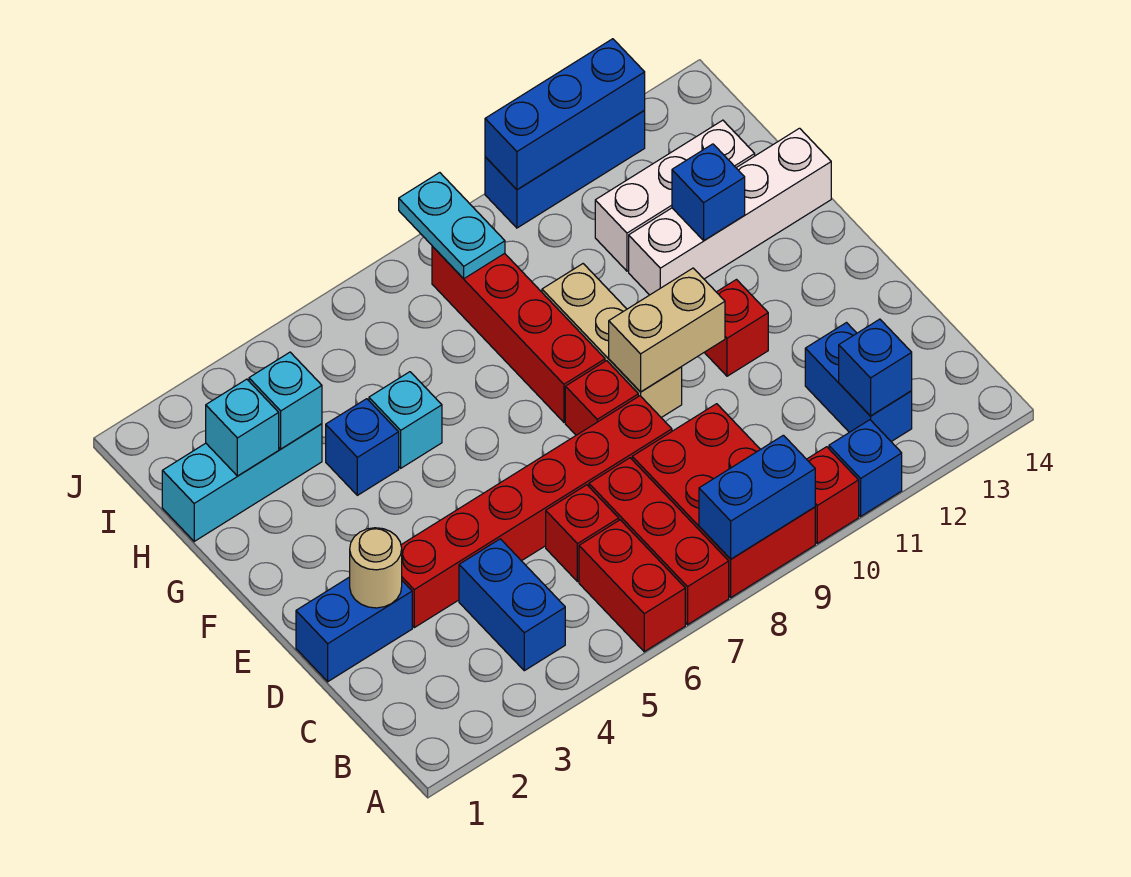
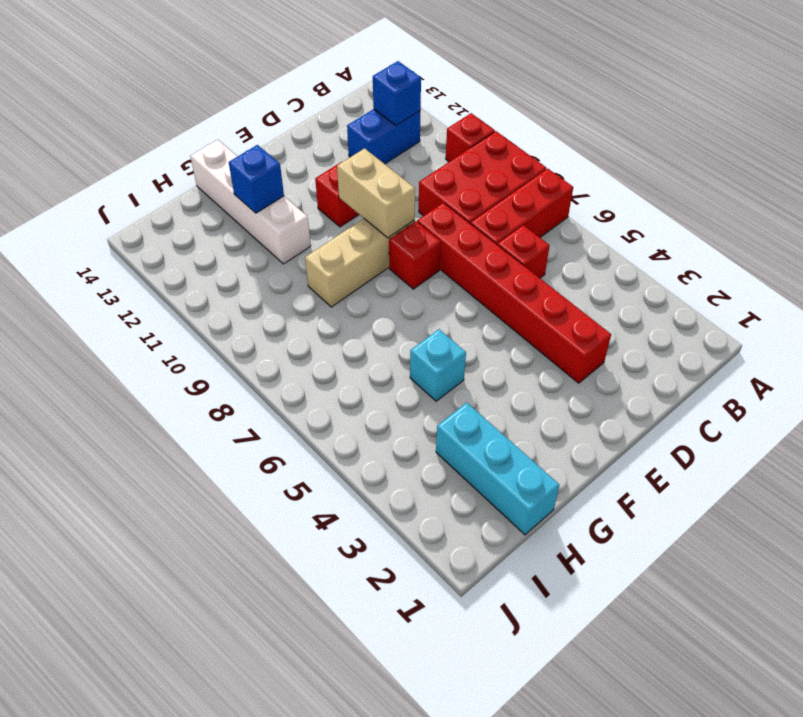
none -> red 1x2 brick [579,520,685,652]
none -> blue 1x1 brick [829,420,902,516]
none -> blue 1x2 brick [459,539,565,671]

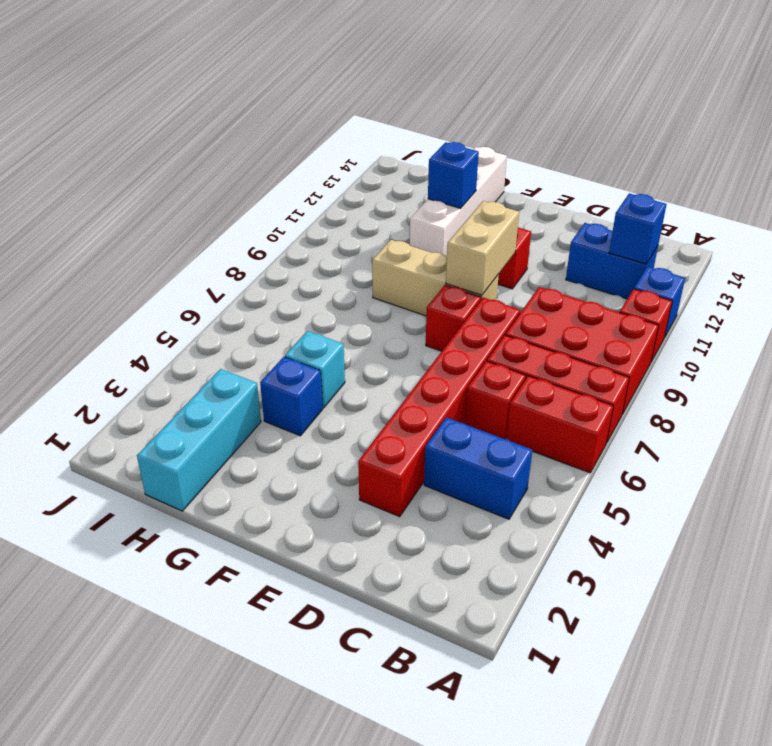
none -> blue 1x2 brick [296,577,412,682]
none -> red 1x4 brick [432,246,605,422]
none -> white 1x3 brick [595,120,755,271]

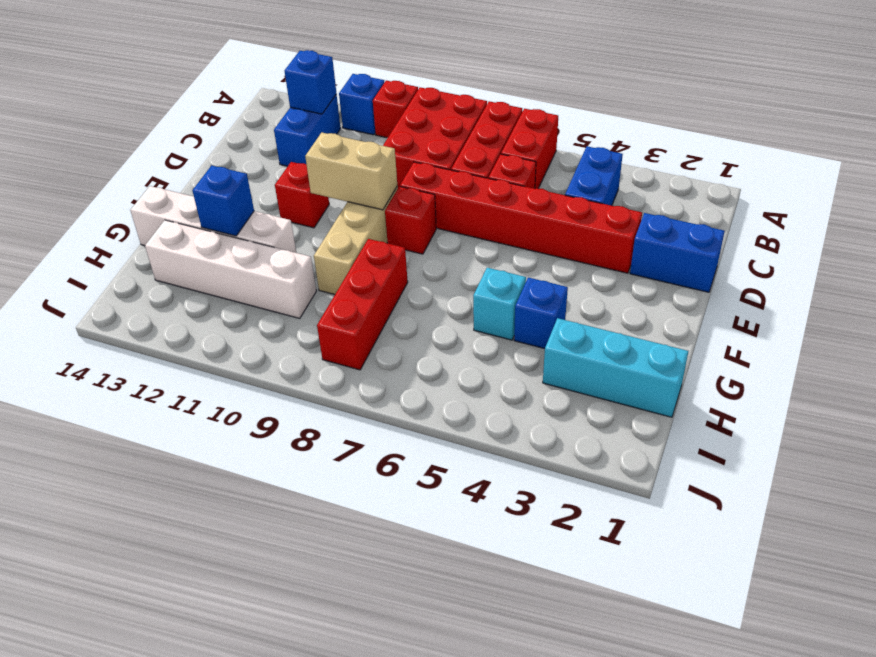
red 1x3 brick [317,239,408,370] -> red 1x4 brick [432,246,605,422]
white 1x4 brick [145,220,316,318] -> white 1x3 brick [595,120,755,271]
none -> blue 1x3 brick [485,111,645,228]
none -> blue 1x2 brick [699,435,815,559]
none -> tan 1x1 round brick [350,528,402,608]

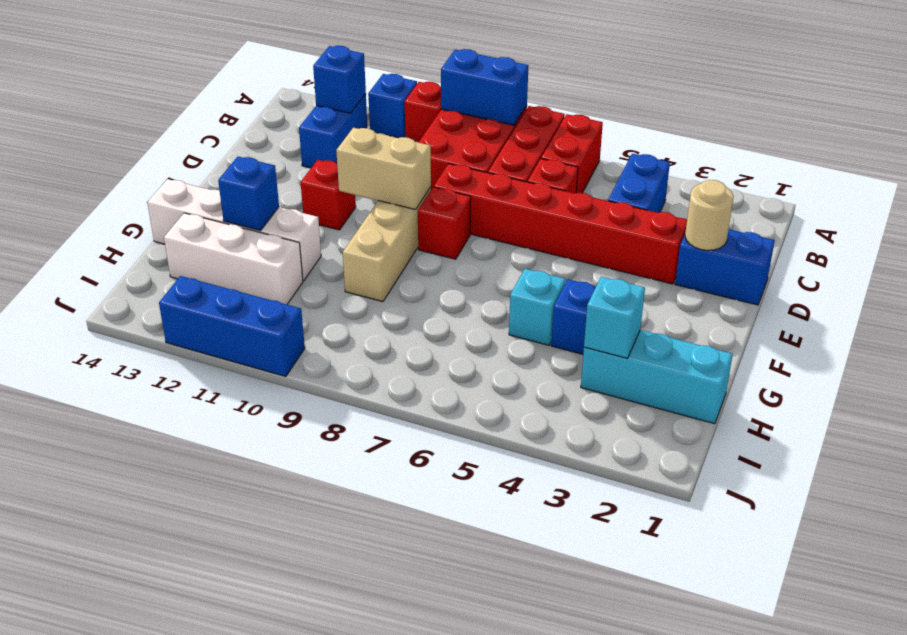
none -> red 1x4 brick [432,246,605,422]
none -> cyan 1x1 brick [206,379,279,476]
none -> cyan 1x2 plate [399,173,505,279]

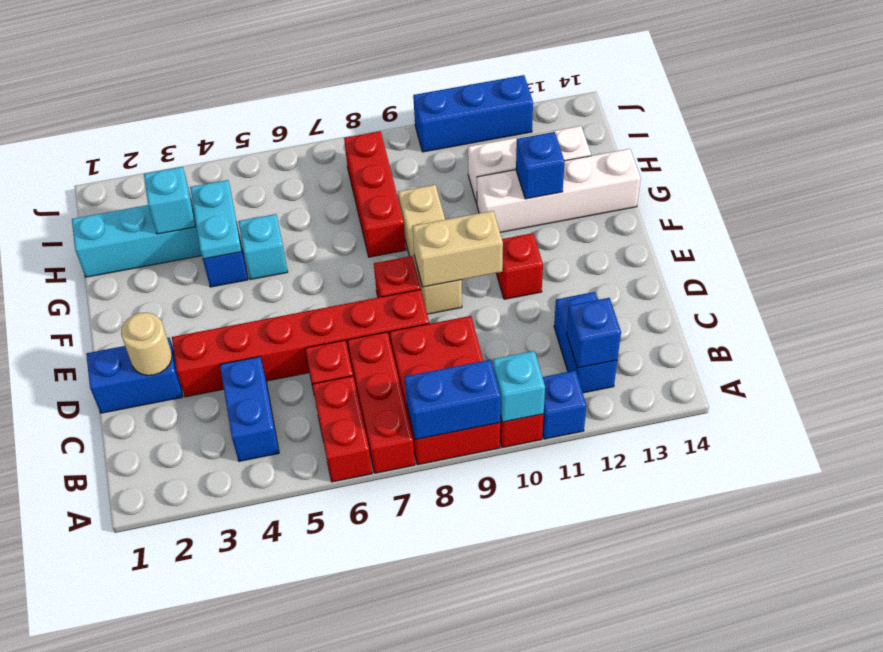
cyan 1x1 brick [493,351,545,422] -> cyan 1x1 brick moved to [206,379,279,476]
cyan 1x2 plate [190,180,242,259] -> cyan 1x2 plate moved to [399,173,505,279]
red 1x3 brick [344,131,406,257] -> red 1x4 brick [432,246,605,422]
none -> blue 1x3 brick [485,39,645,189]

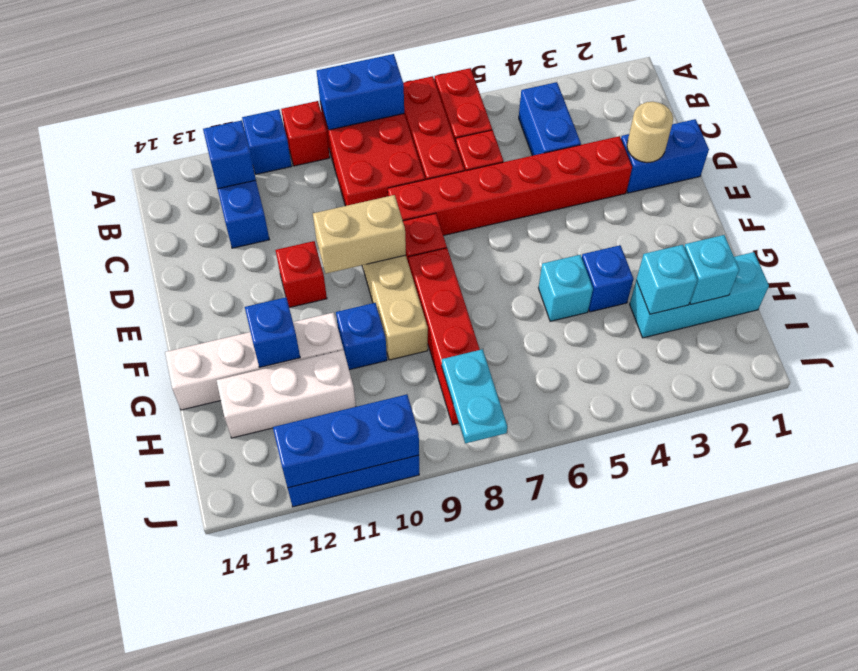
blue 1x1 brick [336,303,387,370] -> none

